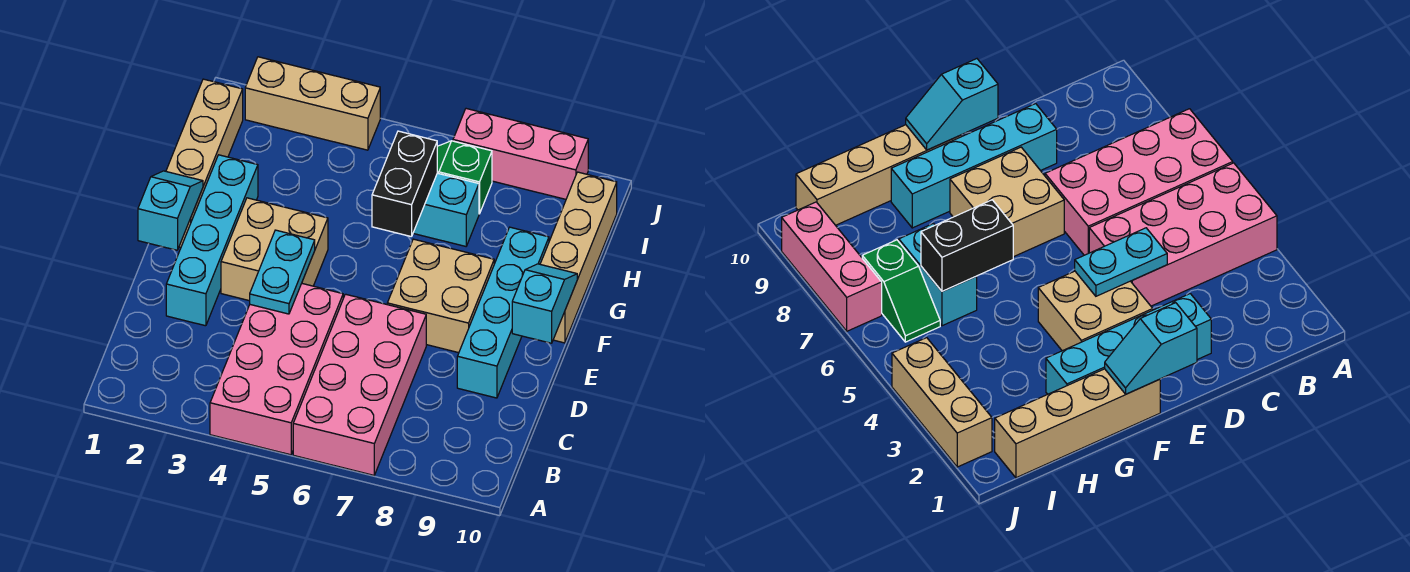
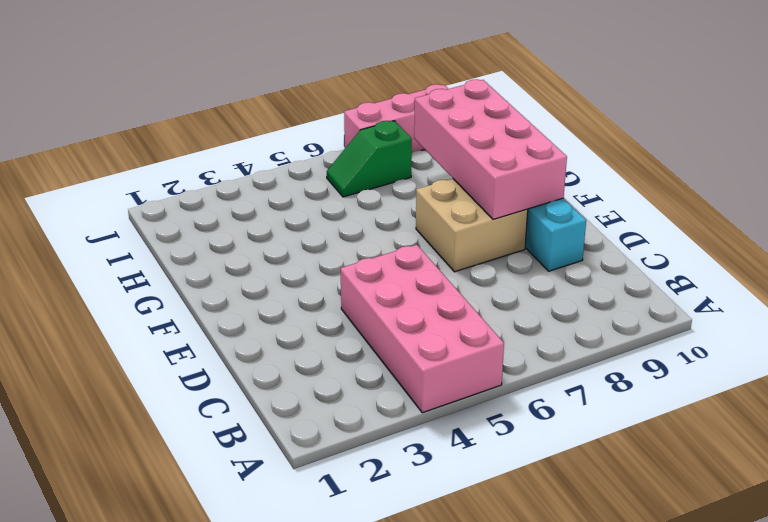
pink 2x4 brick [414,79,567,219] -> pink 2x4 brick moved to [293,294,426,475]
none -> cyan 1x4 brick [166,155,258,326]
none -> tan 2x2 brick [221,198,328,301]
none -> tan 1x4 brick [166,79,243,248]

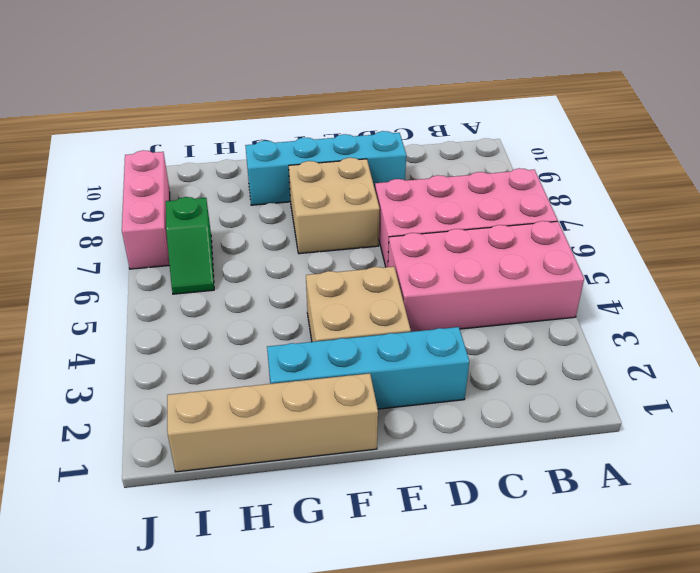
none -> tan 1x4 brick [540,172,617,343]
none -> cyan 1x2 brick [413,173,479,246]
none -> tan 1x3 brick [245,57,380,150]

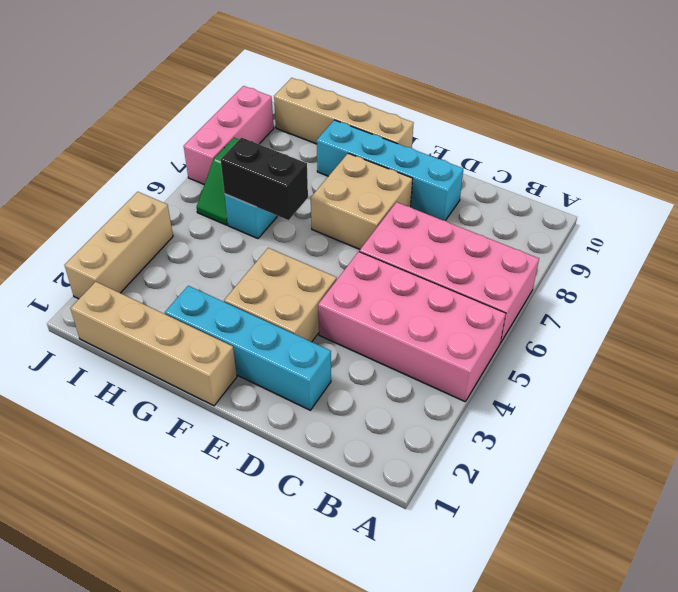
none -> cyan 1x2 plate [250,230,315,314]
none -> cyan 1x2 slope [138,171,203,250]
none -> cyan 1x2 slope [512,264,577,343]

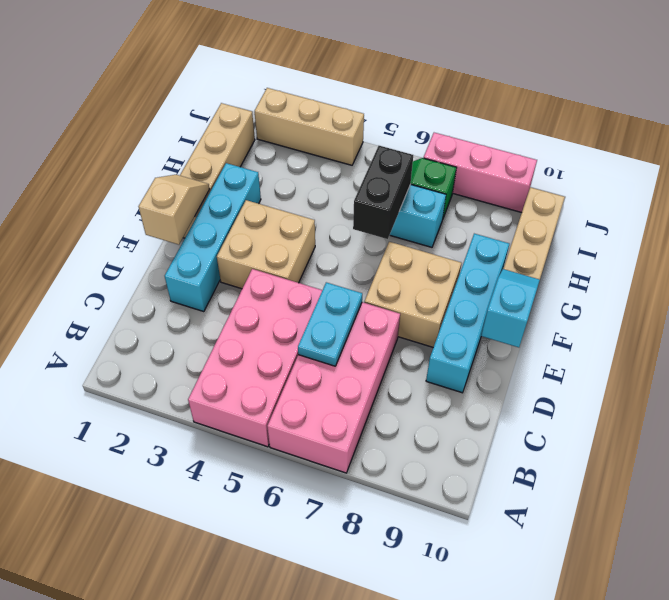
cyan 1x2 plate [298,282,362,366] -> cyan 1x2 plate moved to [250,230,315,314]
tan 1x2 slope [139,175,209,245] -> cyan 1x2 slope [138,171,203,250]

